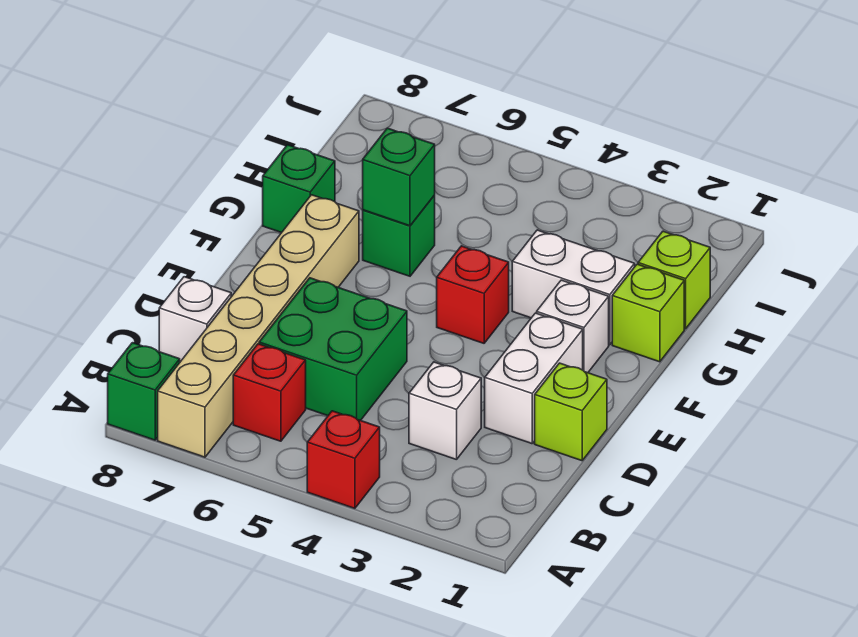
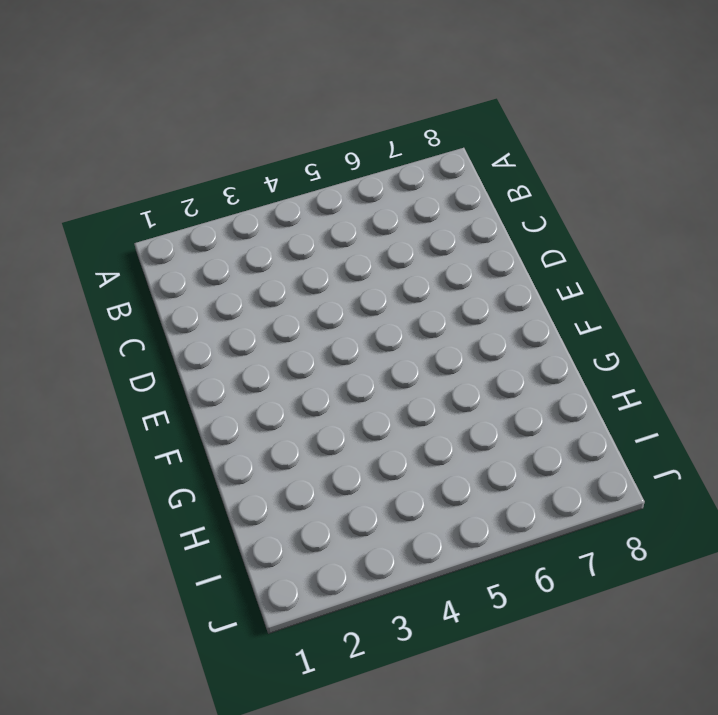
none -> red 1x1 brick [307,411,380,508]
none -> tan 1x6 brick [158,195,359,457]
none -> green 1x1 brick [108,343,180,440]

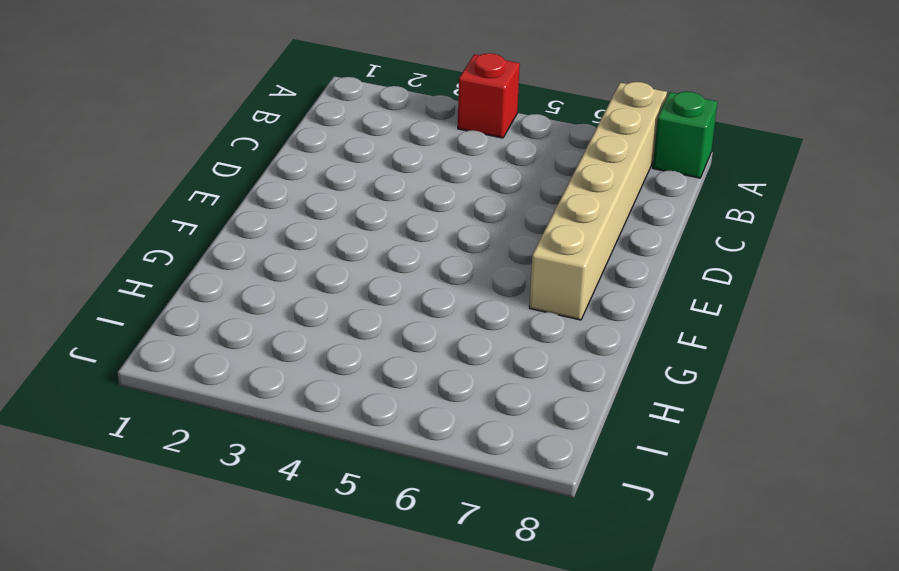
none -> red 1x1 brick [233,344,306,441]
none -> white 1x1 brick [409,362,481,460]
none -> green 2x2 brick [259,278,407,421]

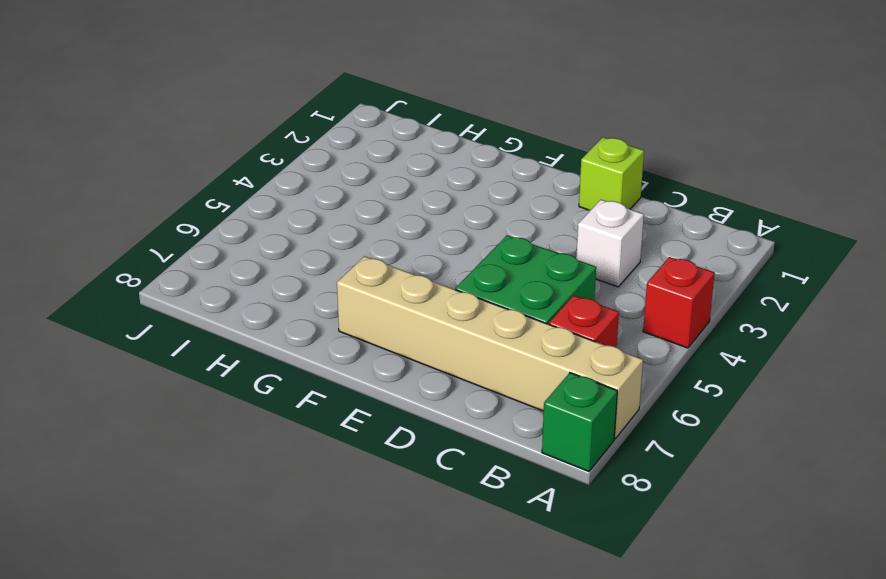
none -> white 1x1 brick [159,277,231,362]
none -> white 1x2 brick [485,313,583,444]
none -> white 1x1 brick [537,280,609,373]

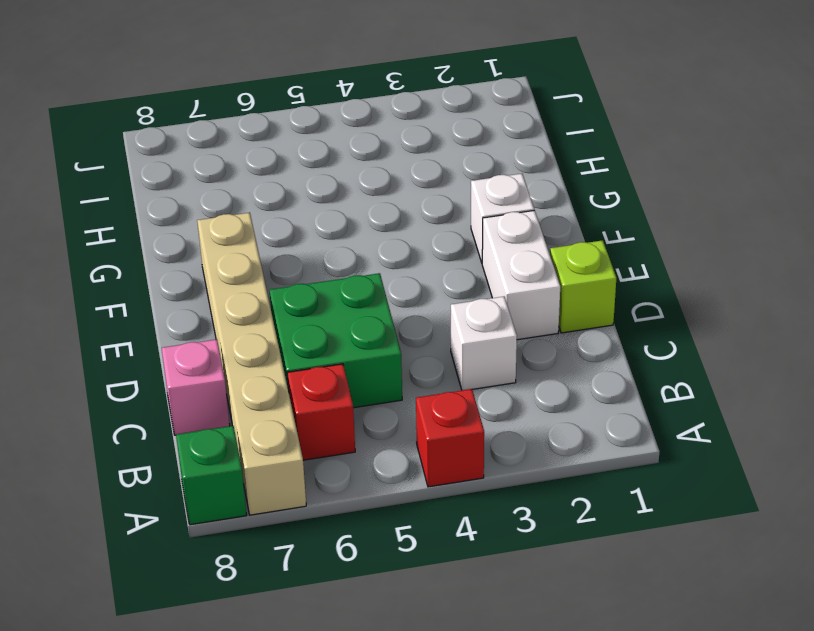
pink 1x1 brick [162,339,230,435] -> white 1x1 brick [159,277,231,362]
none -> red 1x1 brick [437,246,509,343]
none -> lime 1x1 brick [612,264,684,362]
none -> white 1x2 brick [512,230,635,345]

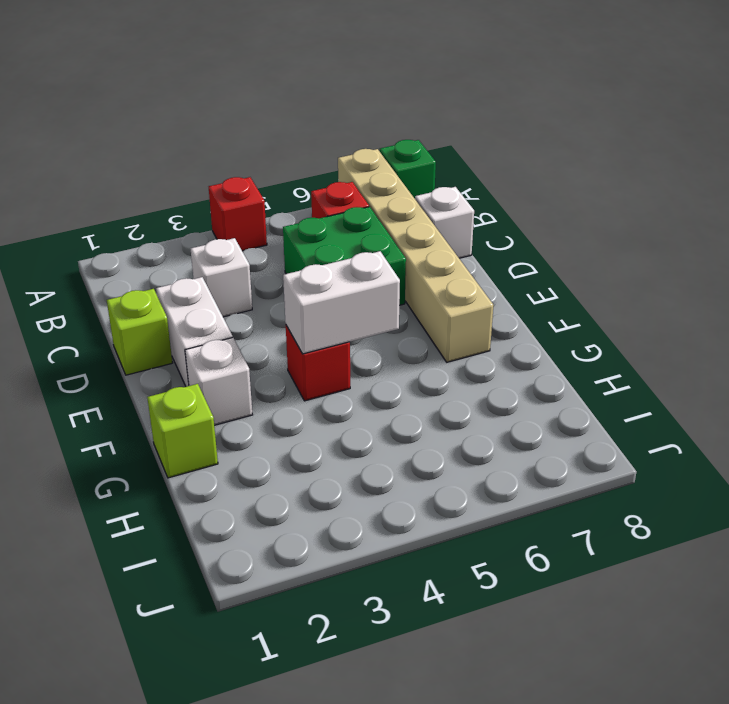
white 1x2 brick [283,251,400,354] -> white 1x2 brick moved to [512,230,635,345]
none -> green 1x1 brick [363,195,435,276]
none -> green 1x1 brick [263,145,335,233]
none -> lime 1x1 brick [638,231,710,329]

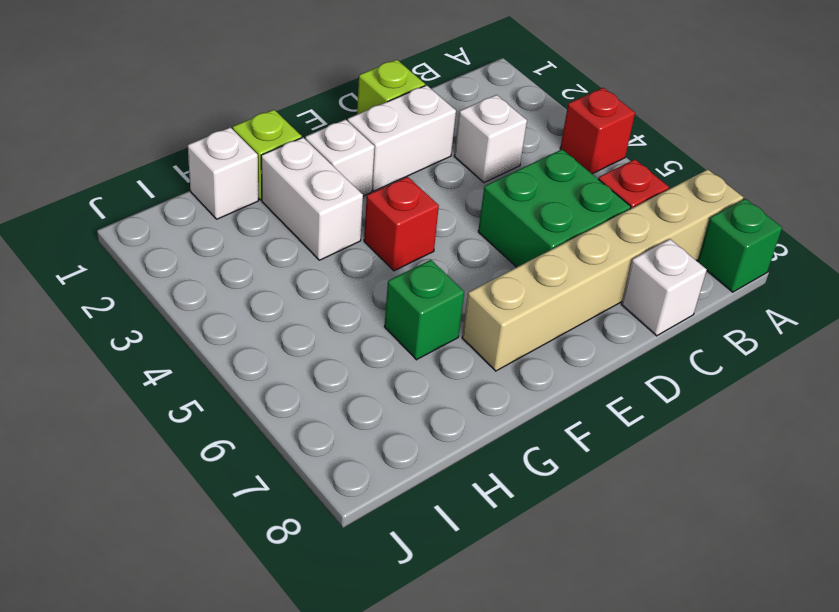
white 1x1 brick [188,127,258,219] -> lime 1x1 brick [638,231,710,329]
none -> green 1x1 brick [263,145,335,233]
none -> green 1x1 brick [363,128,435,226]

